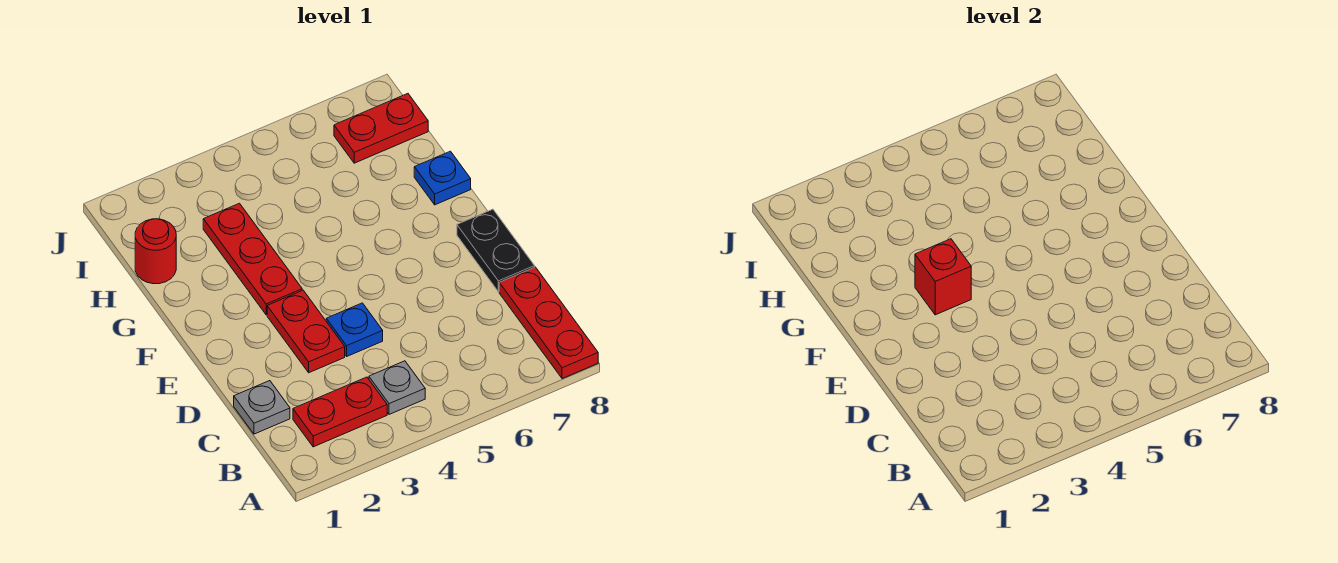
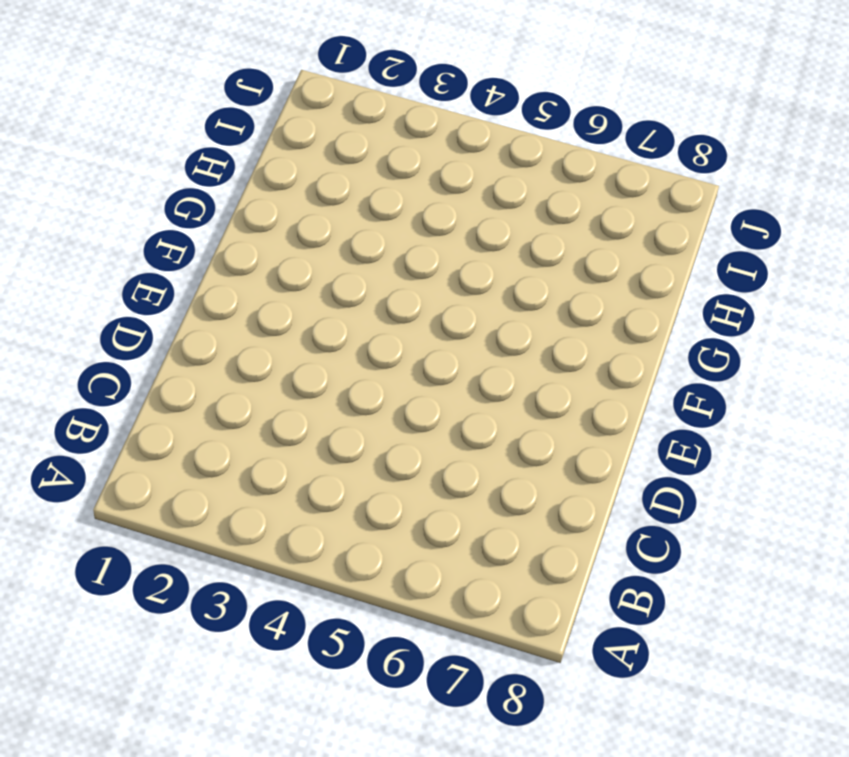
none -> red 1x3 plate [499,267,598,379]
none -> red 1x2 plate [293,377,387,447]
none -> grey 1x1 plate [369,361,425,414]

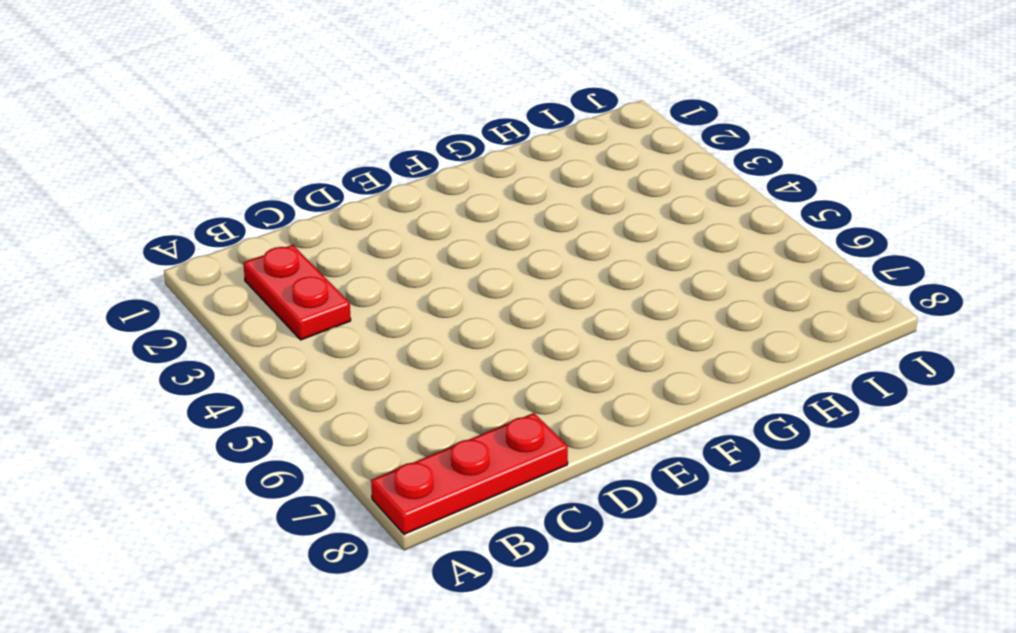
none -> grey 1x1 plate [369,361,425,414]
none -> grey 1x1 plate [234,381,290,434]
none -> red 1x2 plate [267,290,345,373]

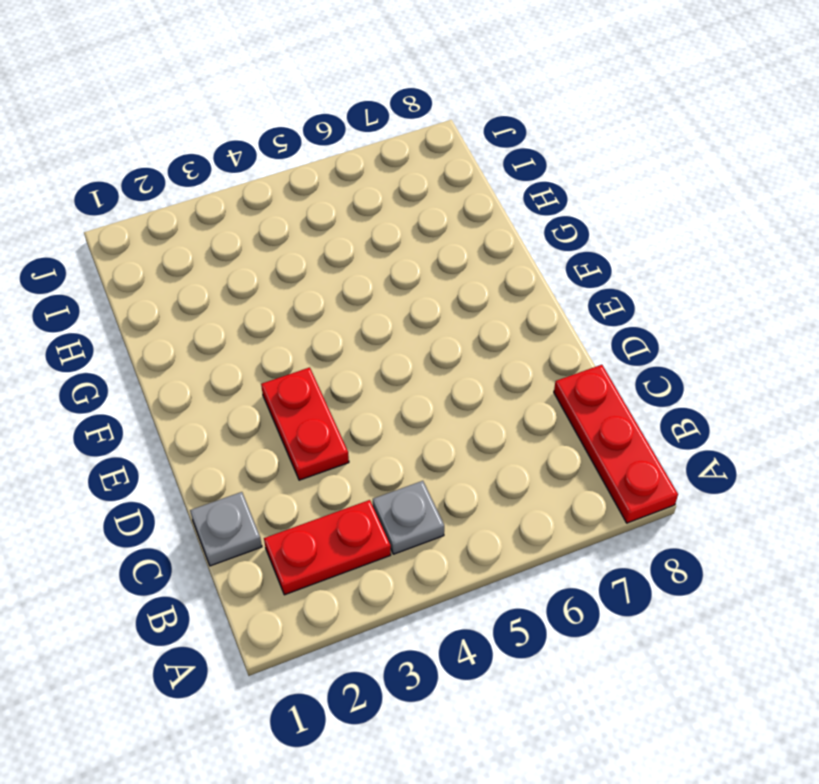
none -> blue 1x1 plate [326,303,383,356]
none -> black 1x2 plate [457,209,535,292]
none -> red 1x3 plate [203,203,302,315]

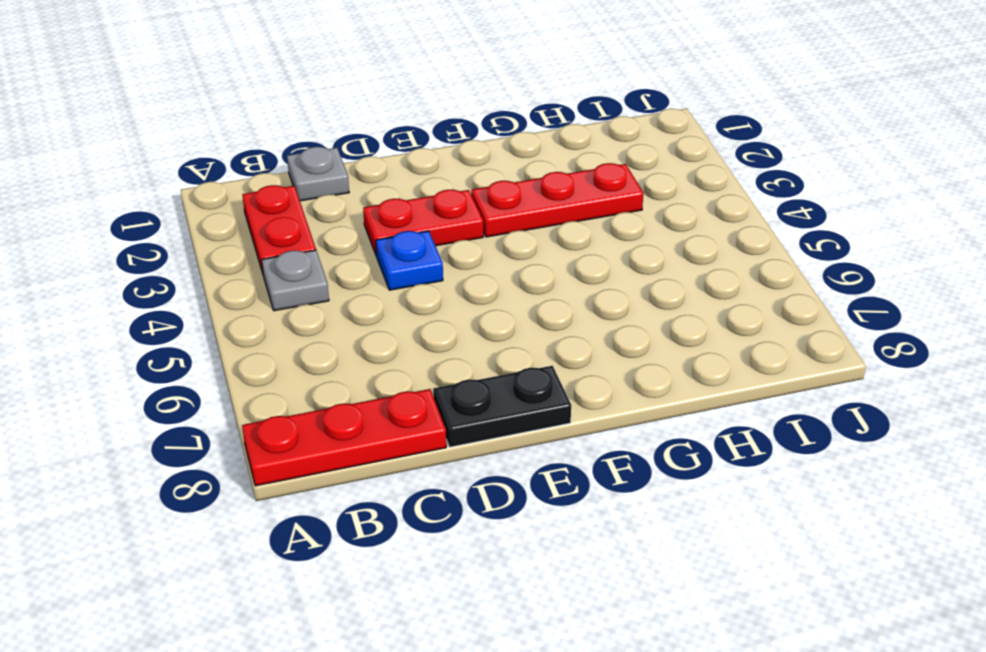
none -> blue 1x1 plate [414,151,471,205]
none -> red 1x1 round brick [135,219,176,284]
none -> red 1x2 plate [334,94,428,163]

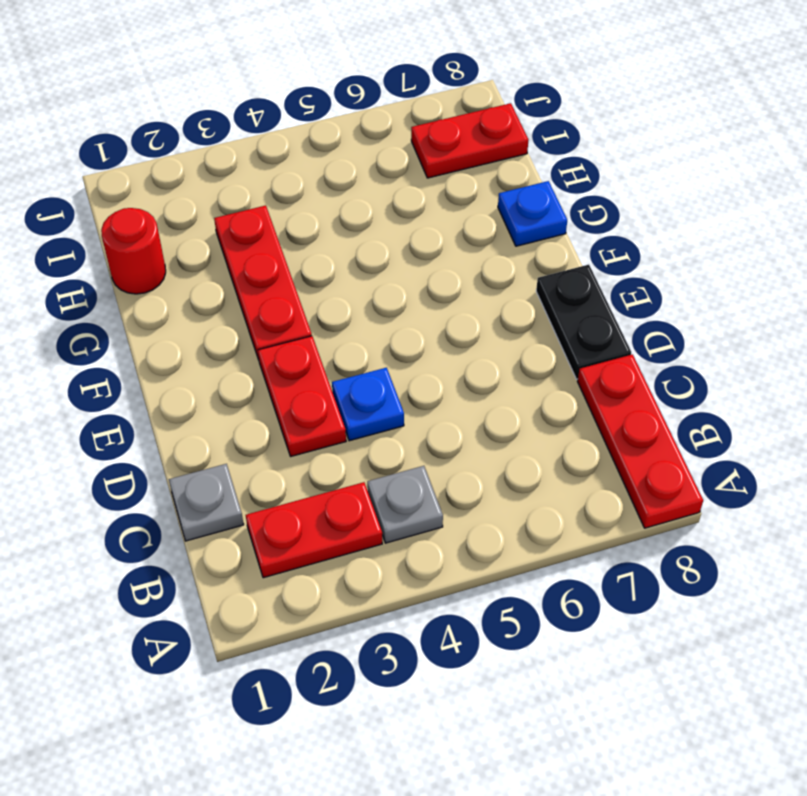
none -> red 1x1 brick [915,239,971,315]

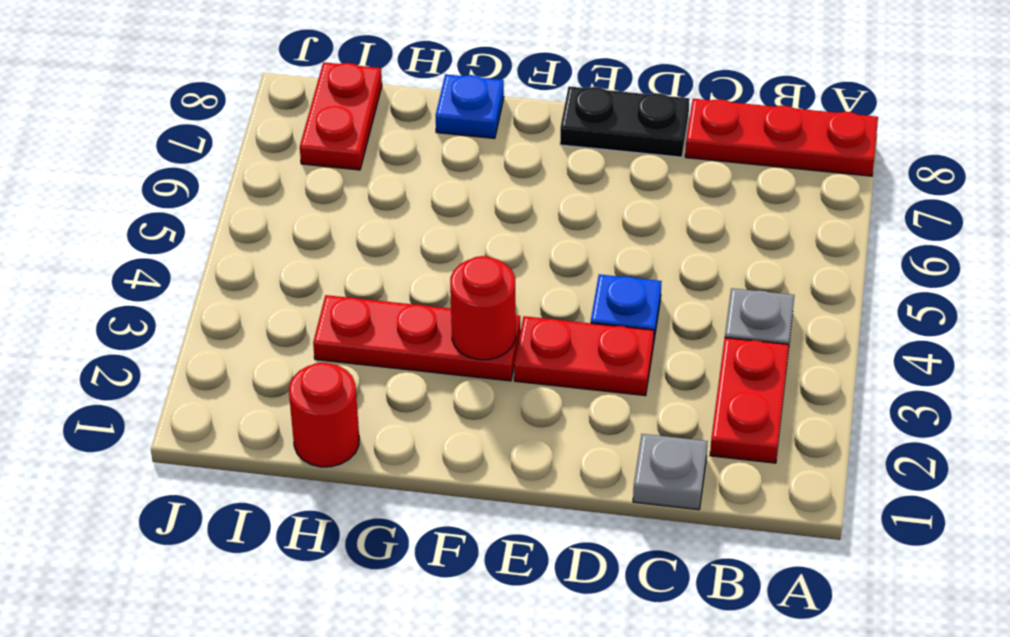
red 1x1 round brick [450,256,516,360] -> red 1x1 brick [915,239,971,315]

